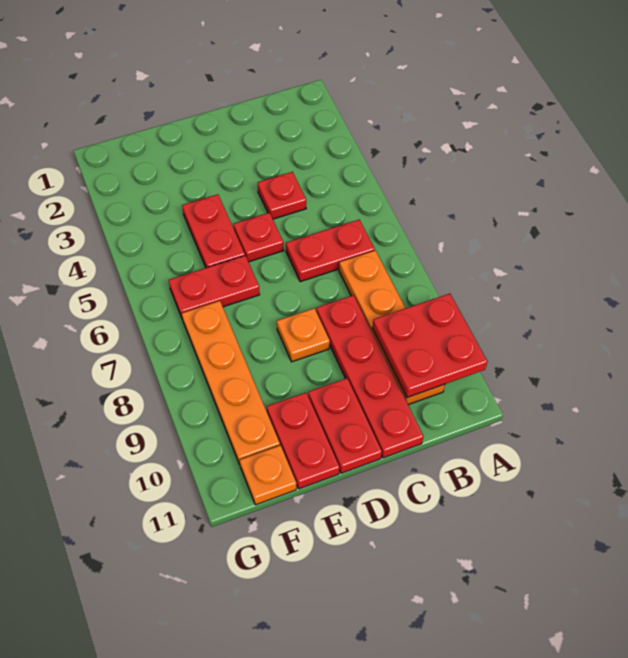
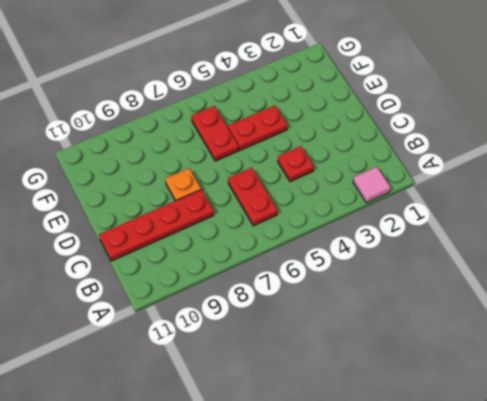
pink 1x1 tile [353,167,390,203] -> none
none -> orange 1x4 plate [339,250,445,405]
none -> red 1x1 plate [234,213,284,262]
none -> red 1x2 plate [308,378,382,473]

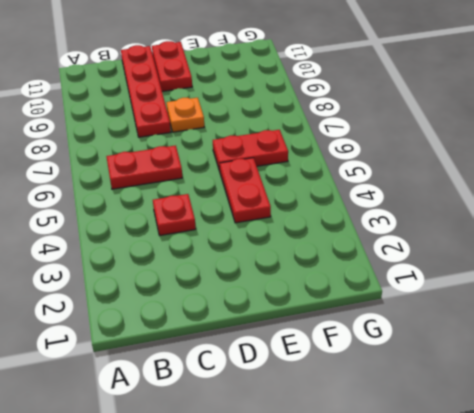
none -> orange 1x4 plate [339,250,445,405]
none -> red 1x1 plate [234,213,284,262]
none -> red 1x2 plate [267,393,340,489]

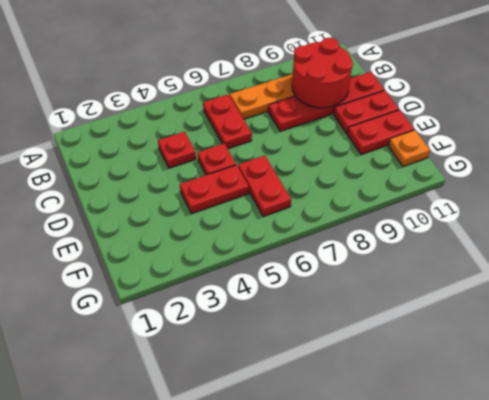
red 2x2 round brick [292,38,353,108] -> red 2x2 plate [372,294,487,398]
none -> orange 1x1 plate [277,308,330,362]
none -> orange 1x4 plate [182,301,280,465]

